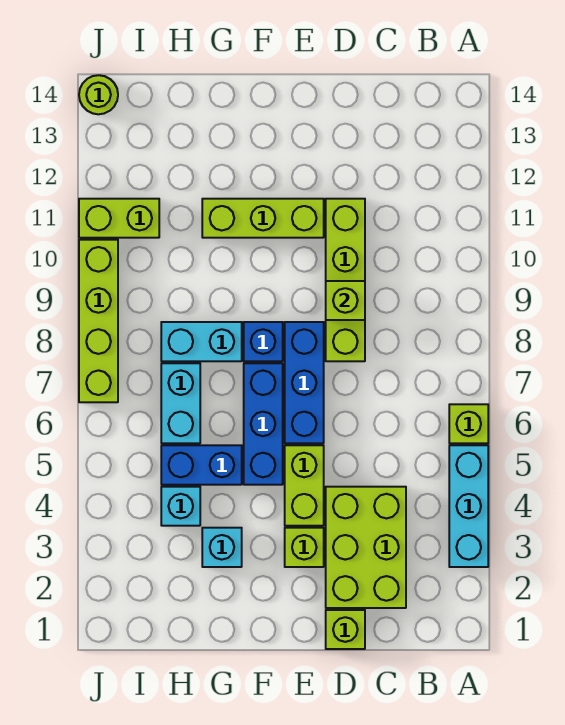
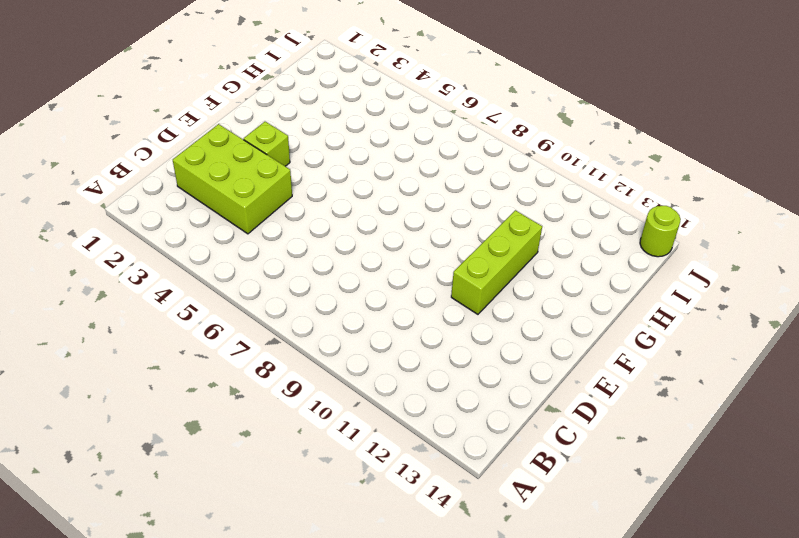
none -> cyan 1x3 brick [449,445,488,567]
none -> lime 1x1 brick [449,404,488,443]
none -> lime 1x1 brick [326,610,365,649]

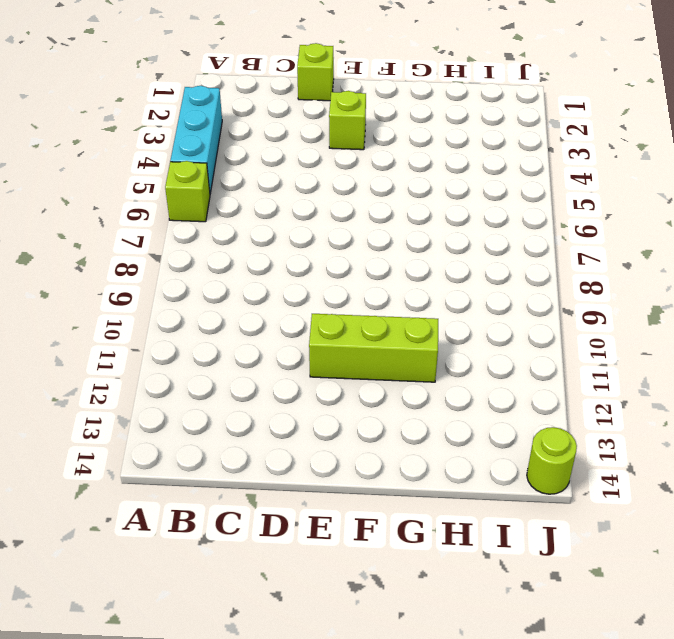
none -> lime 2x3 brick [326,487,406,608]
none -> lime 1x4 brick [326,199,365,361]
none -> lime 1x2 brick [285,445,324,526]

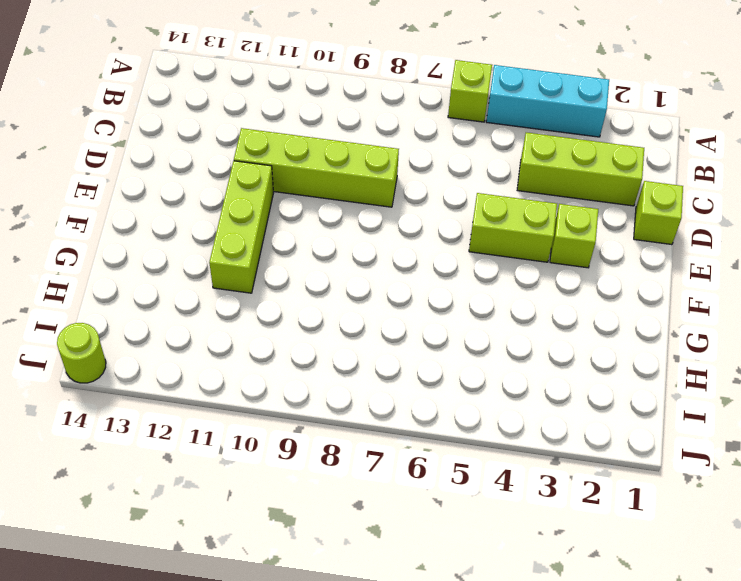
lime 1x3 brick [517,132,644,206] -> lime 2x3 brick [326,487,406,608]
none -> blue 1x3 brick [285,322,324,443]
none -> blue 1x3 brick [244,363,283,485]
none -> blue 1x1 brick [244,322,283,361]

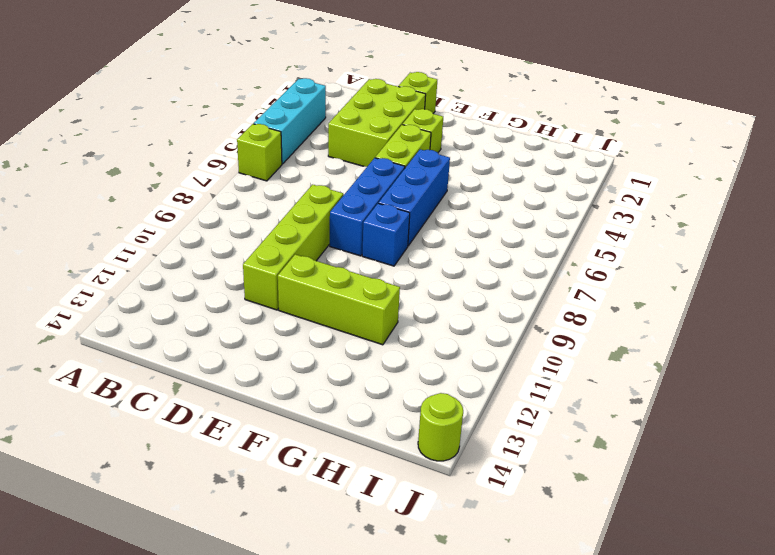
none -> cyan 1x1 brick [202,528,242,567]
none -> blue 1x2 brick [161,445,242,485]
none -> cyan 1x2 brick [161,322,242,361]

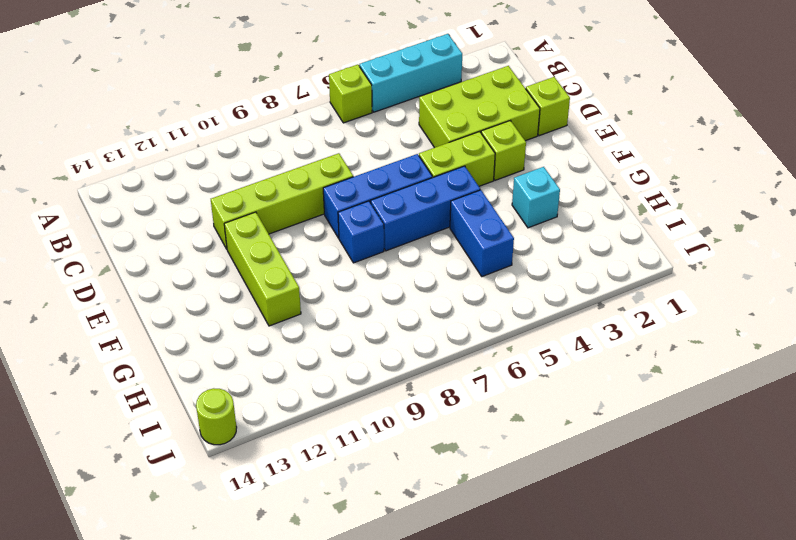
none -> cyan 1x2 brick [161,322,242,361]
none -> cyan 1x1 brick [161,487,200,526]
none -> cyan 1x2 brick [161,363,200,443]

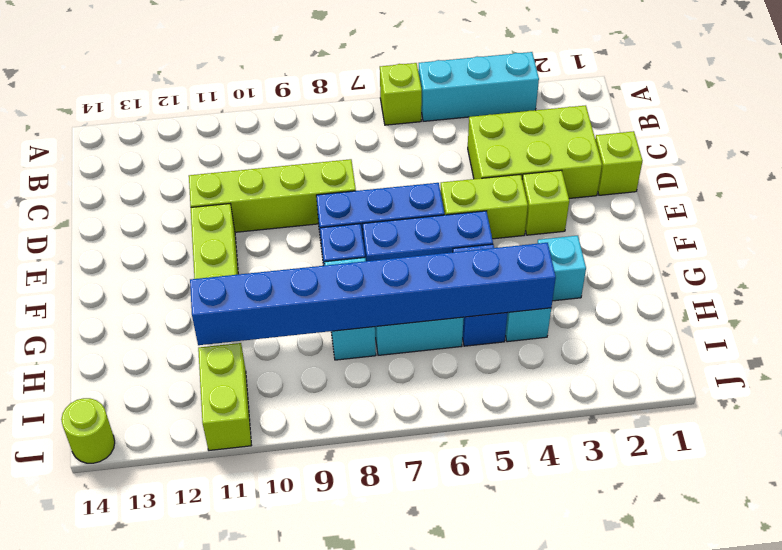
blue 1x8 brick [190,243,556,345] -> none
none -> lime 1x4 brick [79,240,118,402]
none -> lime 1x1 brick [326,281,365,320]

